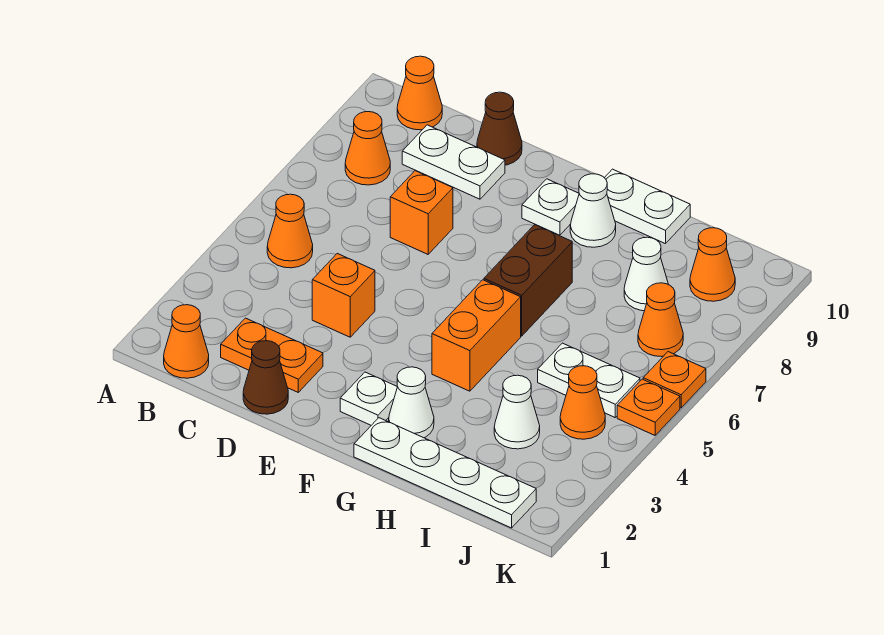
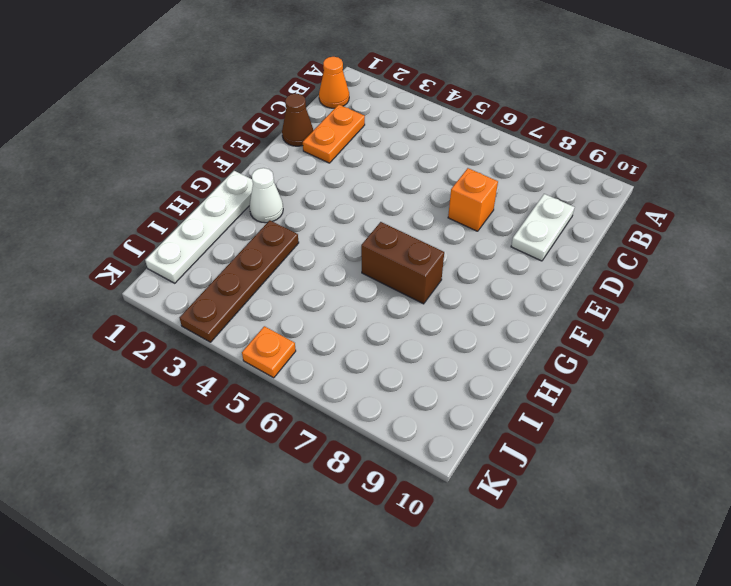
brown 1x4 plate [179,220,299,342] -> white 1x1 cone [494,375,540,449]
none -> orange 1x1 cone [267,194,313,268]
none -> orange 1x1 cone [345,112,390,185]
none -> orange 1x1 cone [397,56,442,130]

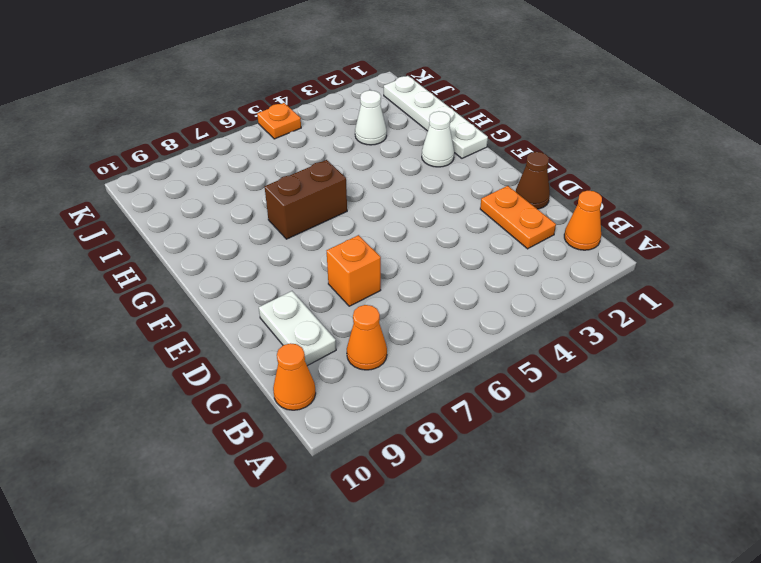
none -> orange 1x1 cone [267,194,313,268]
none -> orange 1x1 brick [312,254,375,337]
none -> brown 1x1 cone [477,92,522,165]

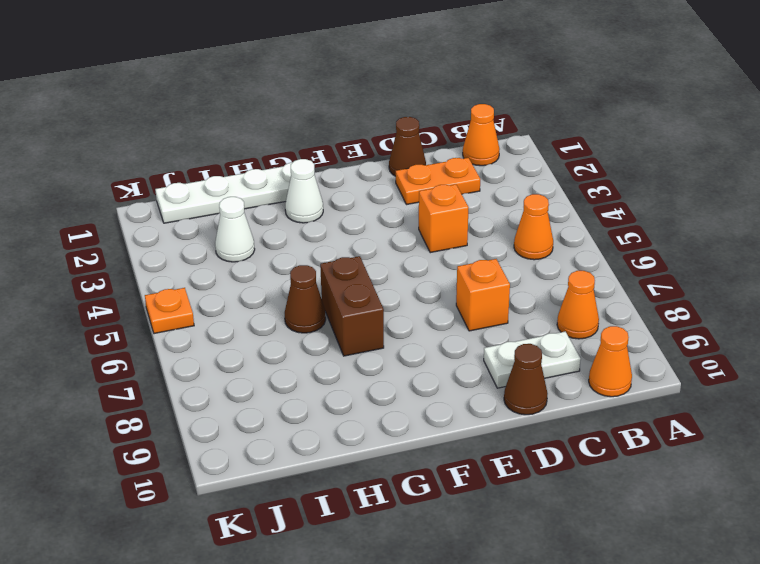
brown 1x1 cone [285,265,326,333] -> none
none -> white 1x1 plate [340,372,397,425]
none -> white 1x1 plate [522,179,579,235]
none -> orange 1x2 brick [432,280,521,391]

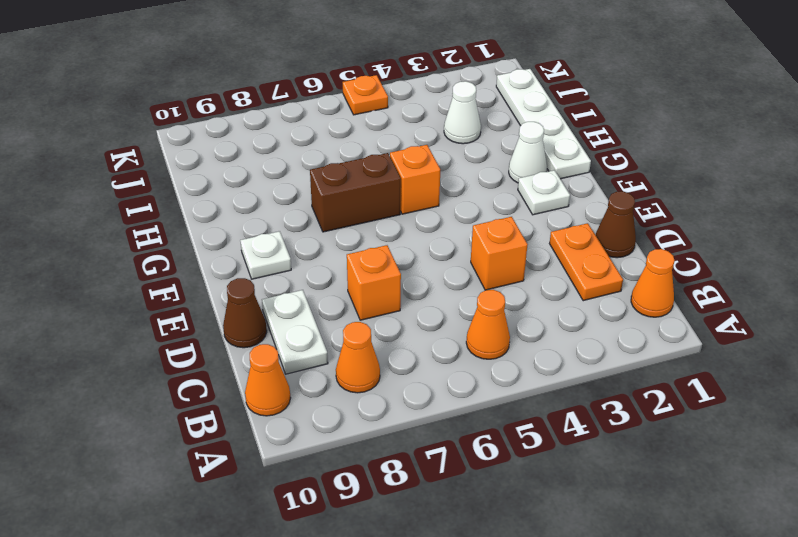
orange 1x1 brick [390,145,440,214] -> orange 1x2 brick [432,280,521,391]
none -> white 1x1 cone [570,174,616,247]
none -> white 1x2 plate [605,169,690,244]
none -> white 1x2 plate [538,343,640,417]

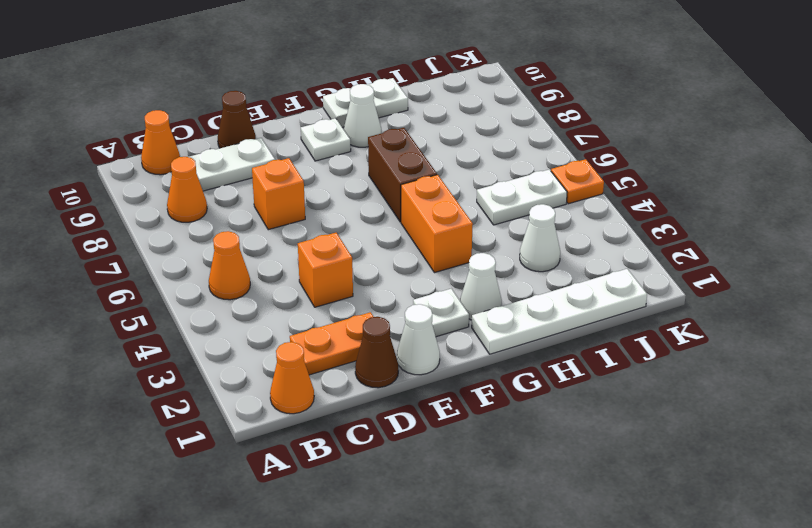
white 1x1 cone [397,304,440,375] -> white 1x1 cone moved to [624,237,668,311]
none -> orange 1x1 cone [560,366,605,439]
none -> orange 1x1 cone [638,283,683,357]
none -> orange 1x1 cone [690,228,735,301]

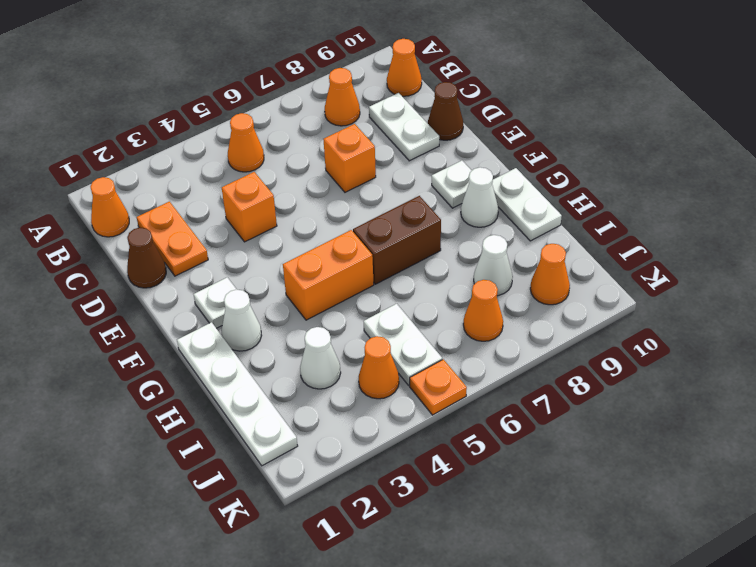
none -> orange 1x1 plate [643,352,706,408]

